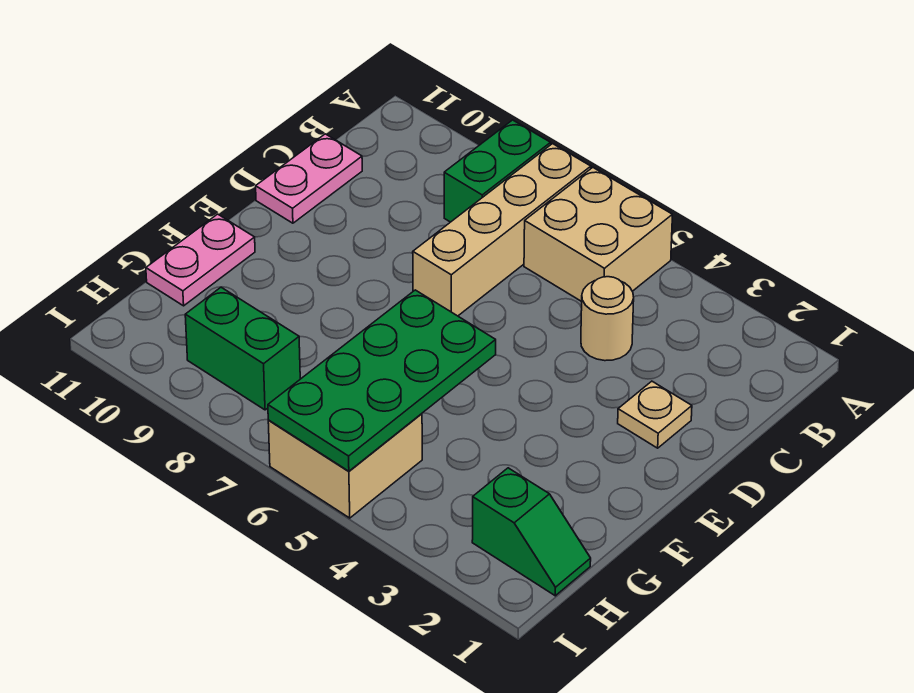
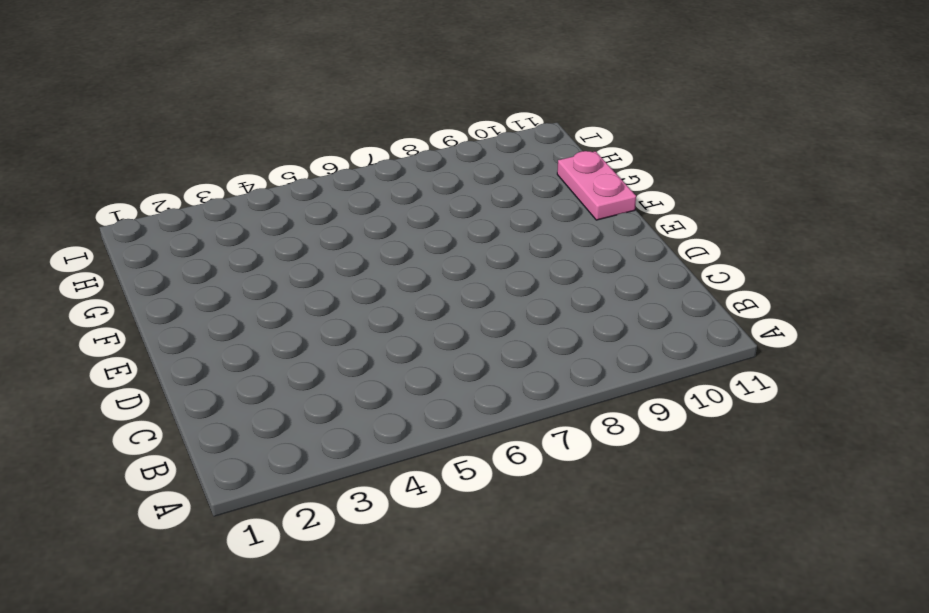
none -> tan 2x2 brick [524,167,672,302]
none -> tan 1x4 brick [413,144,591,316]

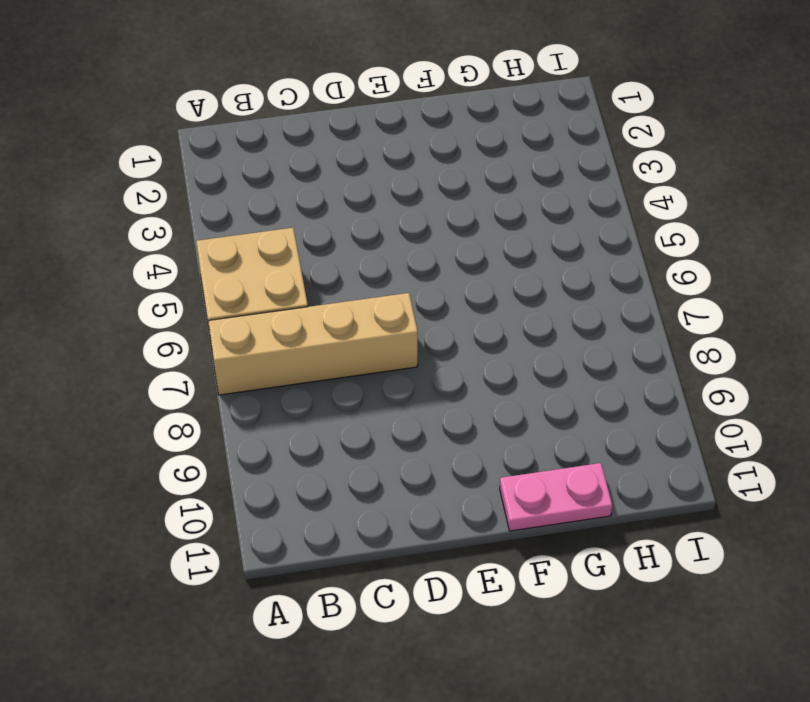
none -> green 1x2 brick [444,120,551,222]
none -> tan 1x1 round brick [581,277,634,361]

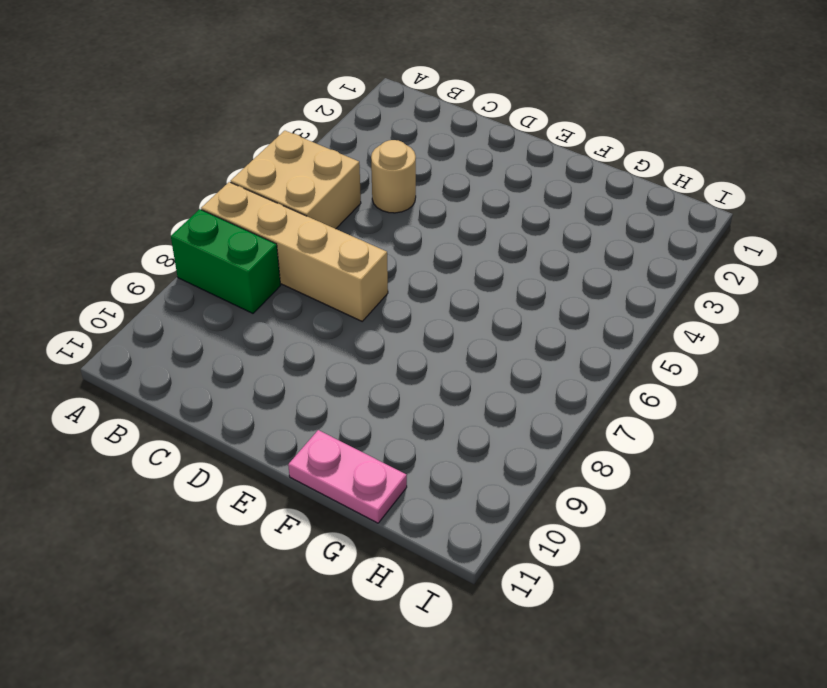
none -> pink 1x2 plate [256,134,362,223]
none -> tan 1x1 plate [618,381,692,448]

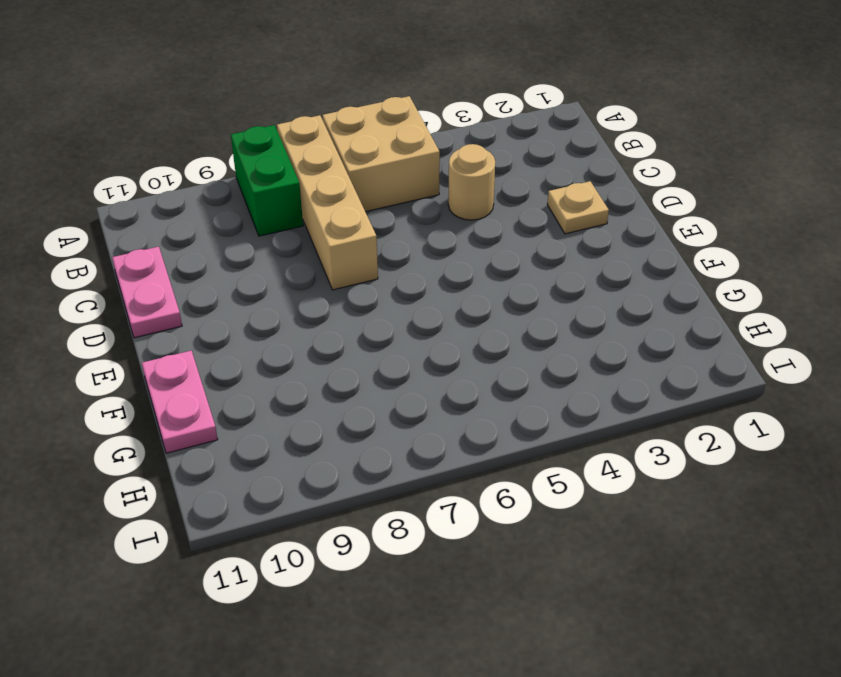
none -> green 1x2 slope [472,468,591,596]
none -> tan 2x2 brick [268,414,422,518]

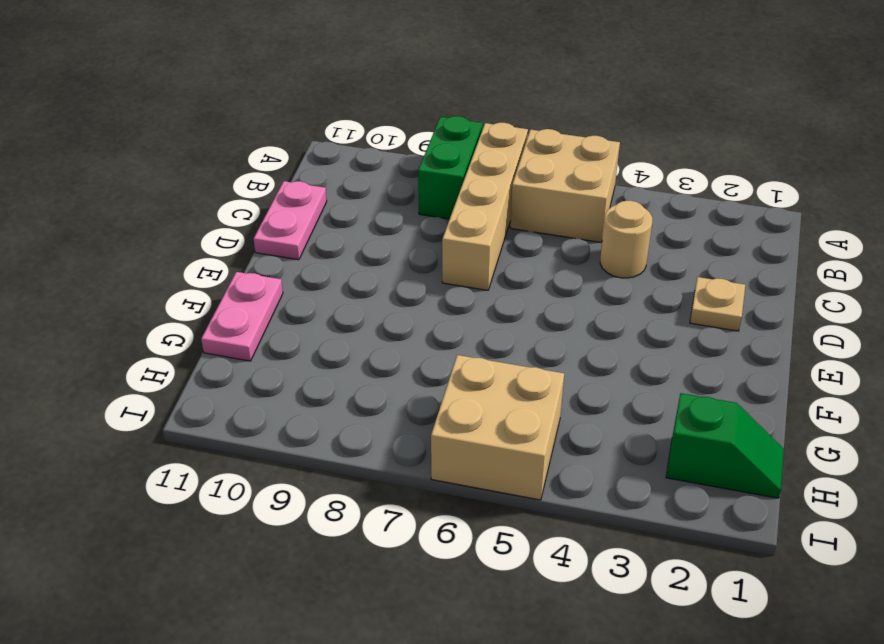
none -> green 1x2 brick [185,287,300,410]
none -> green 2x4 plate [268,290,496,471]

